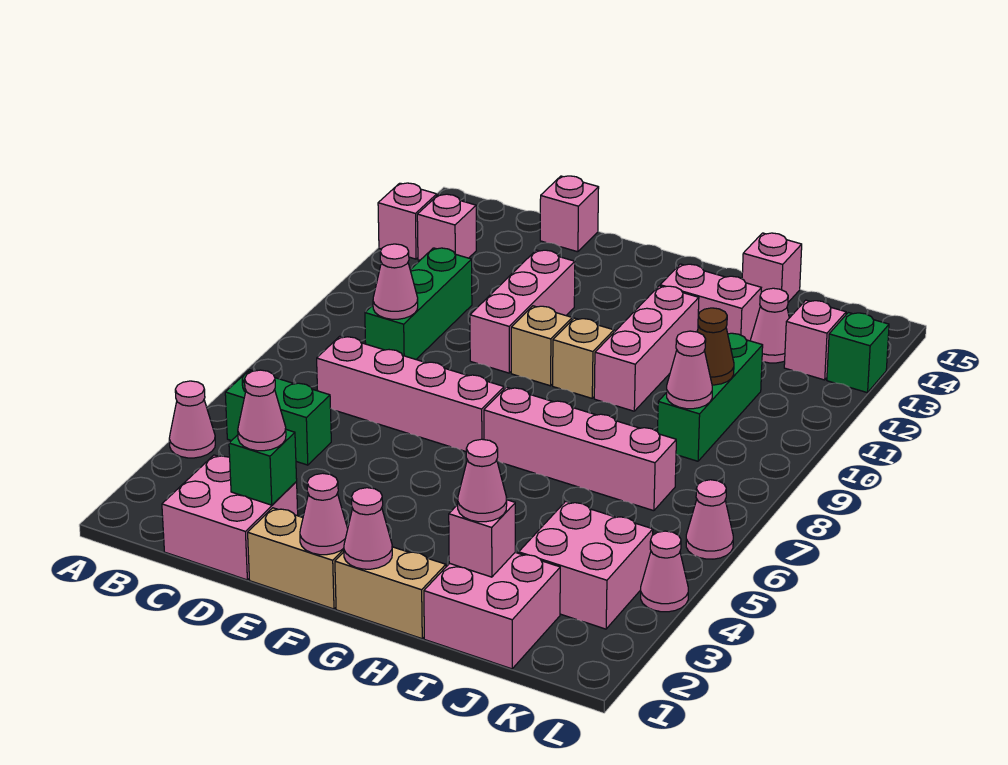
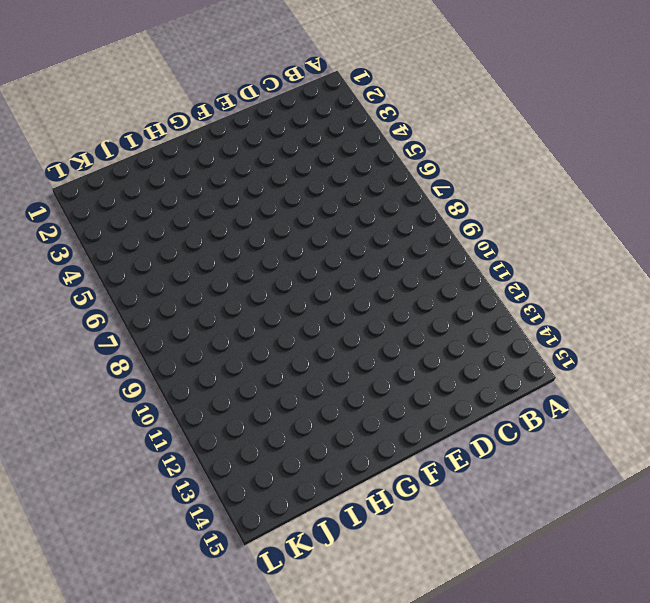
none -> pink 1x1 cone [169,381,215,458]
none -> pink 1x1 brick [378,183,437,259]
none -> green 1x2 brick [225,370,331,465]
none -> pink 1x1 brick [417,194,476,260]

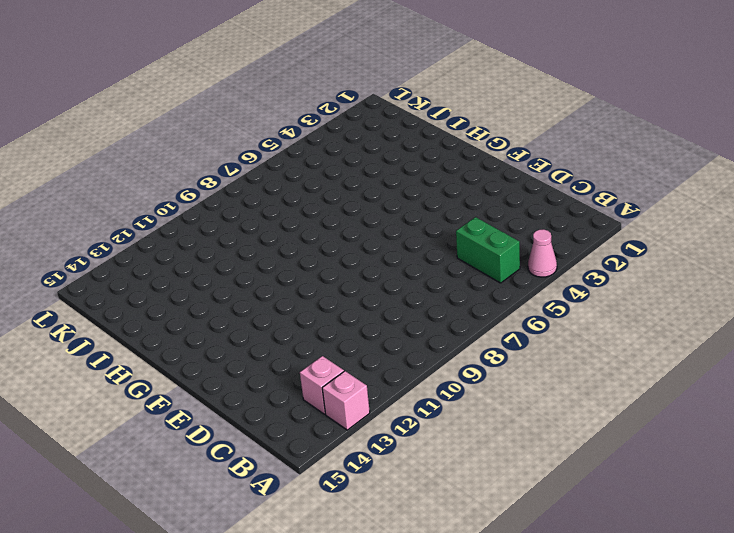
none -> pink 2x2 brick [162,455,298,580]
none -> pink 1x4 brick [317,336,504,452]
none -> green 1x3 brick [365,248,472,359]
none -> pink 1x1 brick [540,176,599,252]

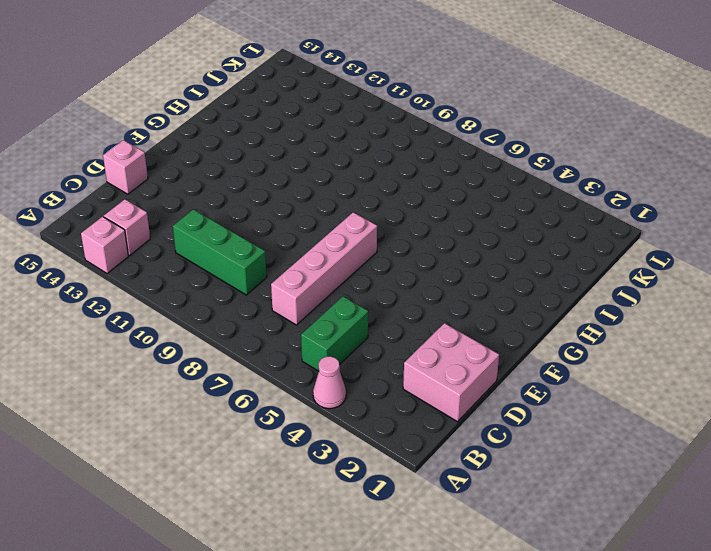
none -> tan 1x2 brick [248,508,344,609]
none -> pink 1x3 brick [470,250,575,373]
none -> tan 1x1 brick [511,306,572,386]
none -> tan 1x2 brick [335,547,446,639]

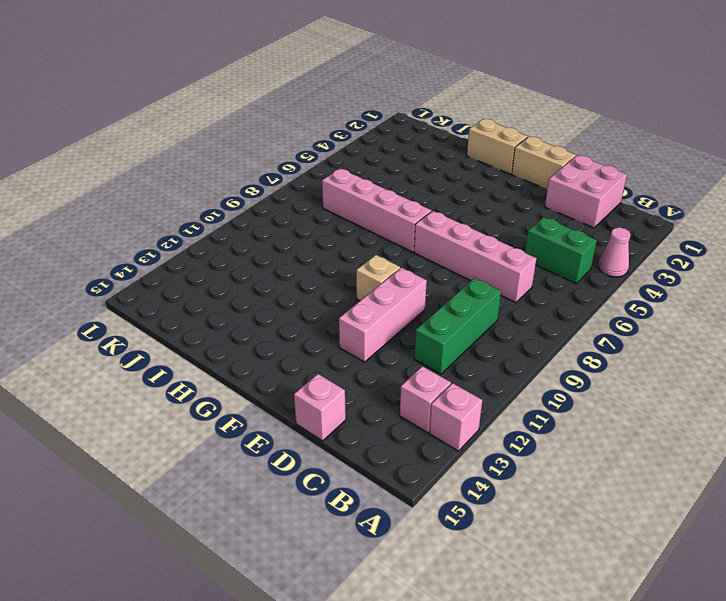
none -> tan 1x1 brick [553,318,614,398]
none -> pink 1x3 brick [594,286,699,411]
none -> pink 1x2 brick [660,264,761,341]
none -> pink 2x2 brick [424,552,560,669]

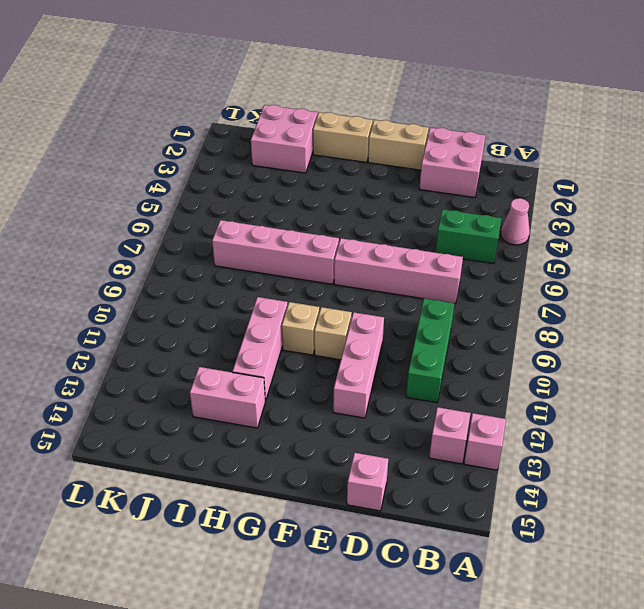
none -> pink 1x1 brick [742,233,802,302]
none -> pink 2x2 brick [519,501,653,629]
none -> green 1x3 brick [658,333,763,461]
none -> pink 1x1 cone [750,288,789,363]

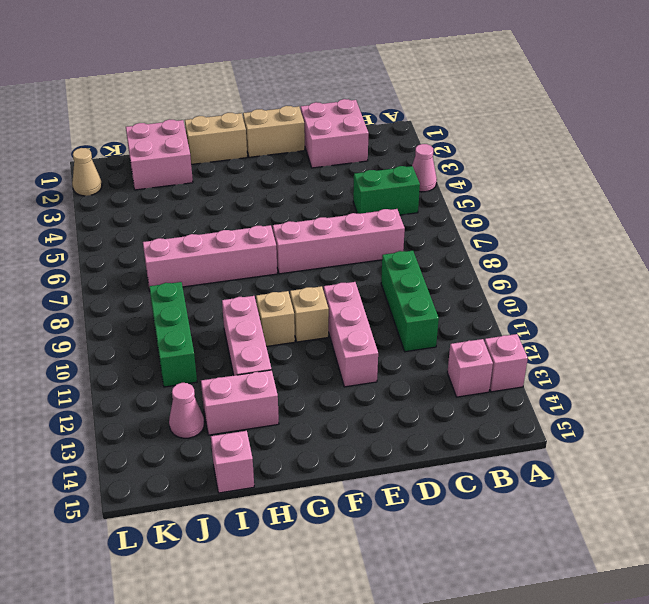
tan 1x1 cone [72,148,102,196] -> none
none -> pink 1x1 brick [540,176,599,252]
none -> pink 2x2 brick [519,501,653,629]
none -> pink 1x1 brick [784,300,846,380]
none -> pink 1x1 cone [641,531,688,612]

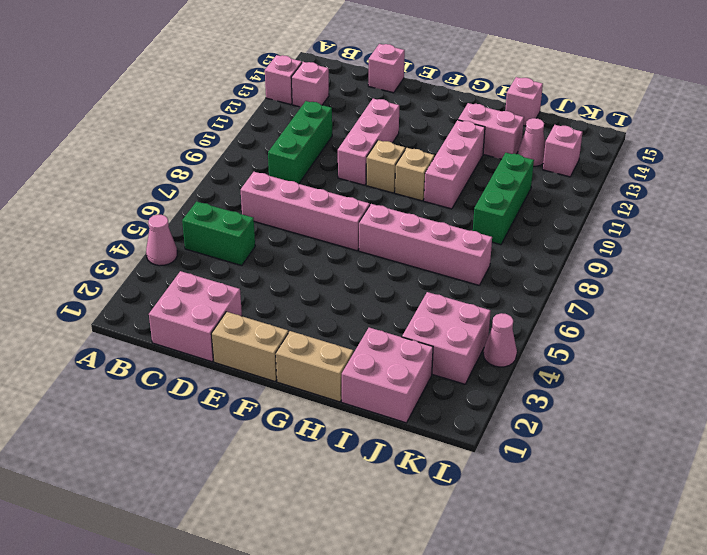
none -> pink 1x1 cone [686,480,733,559]
none -> green 1x1 brick [827,313,889,393]
none -> pink 1x1 cone [373,244,418,319]
none -> green 1x1 brick [229,430,297,505]

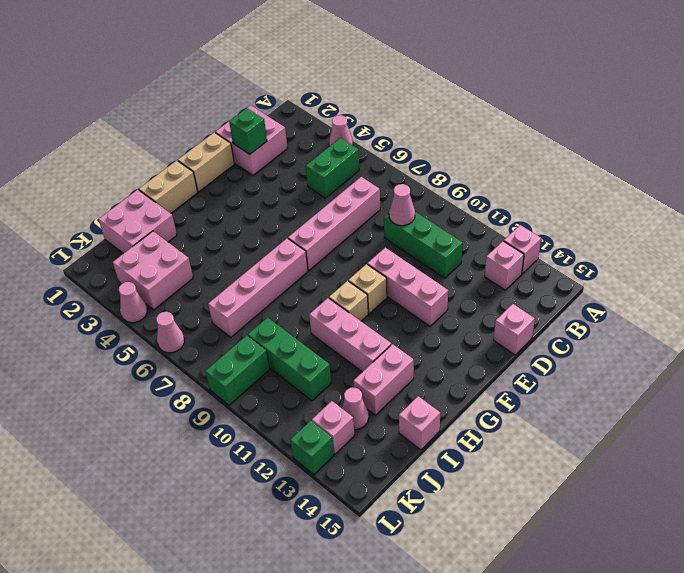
green 1x2 brick [205,335,270,405] -> none
none -> pink 1x1 cone [300,473,348,555]
none -> pink 1x1 cone [344,488,392,569]
none -> pink 1x1 brick [449,500,515,577]
none -> pink 1x1 cone [667,331,712,409]

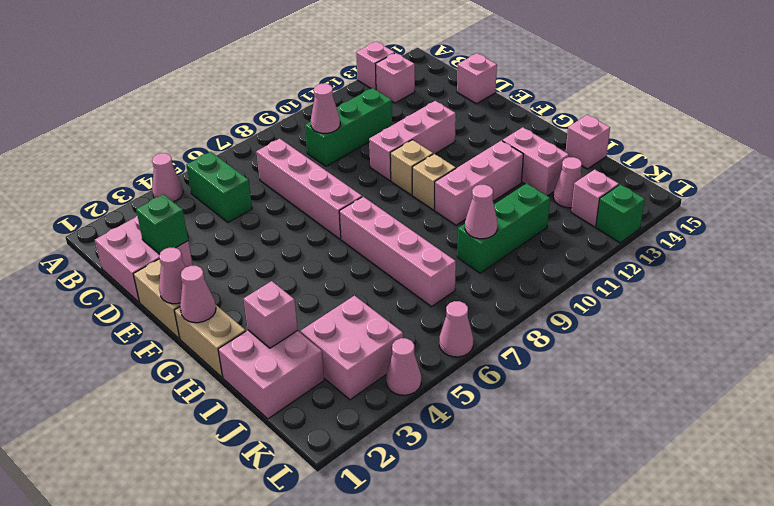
none -> brown 1x1 cone [697,308,734,385]
none -> pink 1x1 cone [238,370,286,451]
none -> pink 1x1 cone [458,439,507,522]

